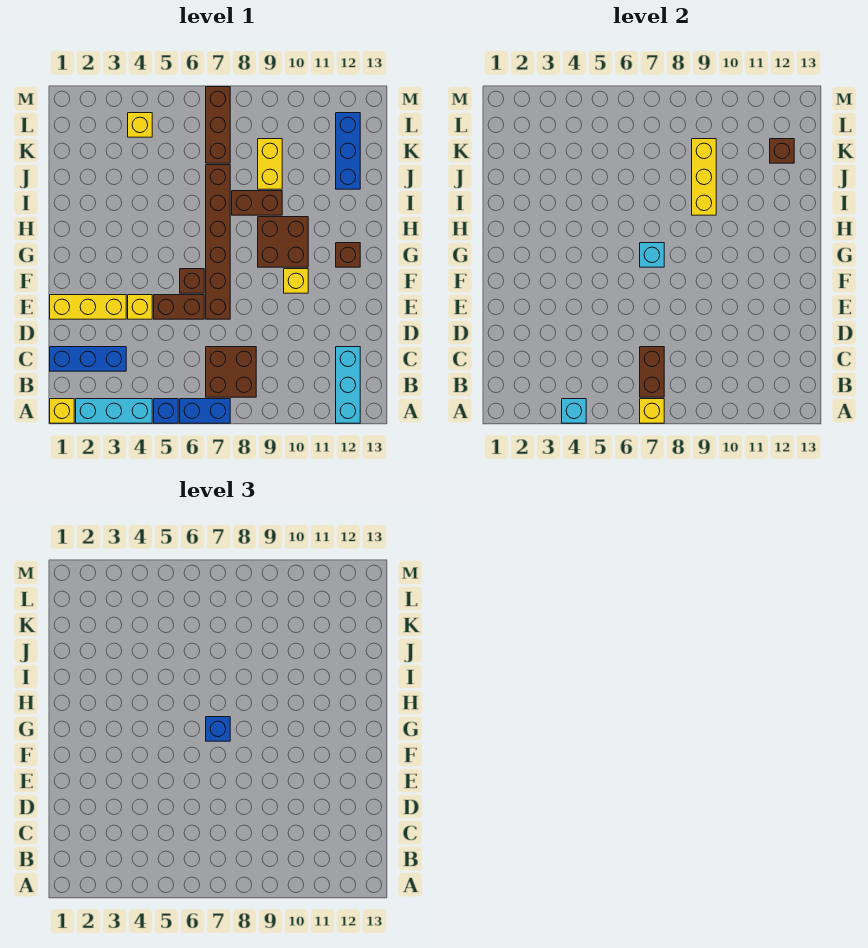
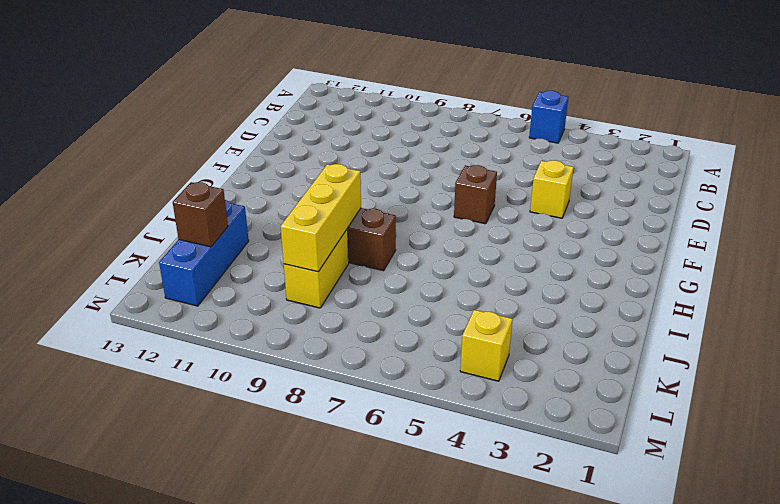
none -> yellow 1x1 brick [50,399,74,423]
none -> cyan 1x3 brick [76,399,152,423]
none -> blue 1x2 brick [180,399,230,423]

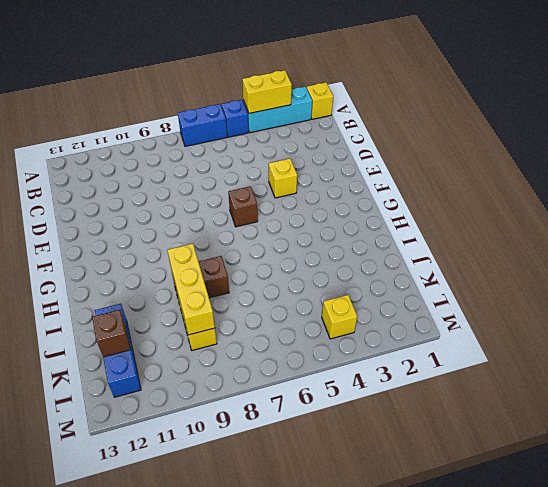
yellow 1x2 brick [242,70,292,113] -> cyan 1x1 brick [562,399,586,423]
none -> cyan 1x3 brick [336,347,360,423]
none -> brown 2x2 brick [206,347,256,397]
none -> blue 1x3 brick [50,347,126,371]

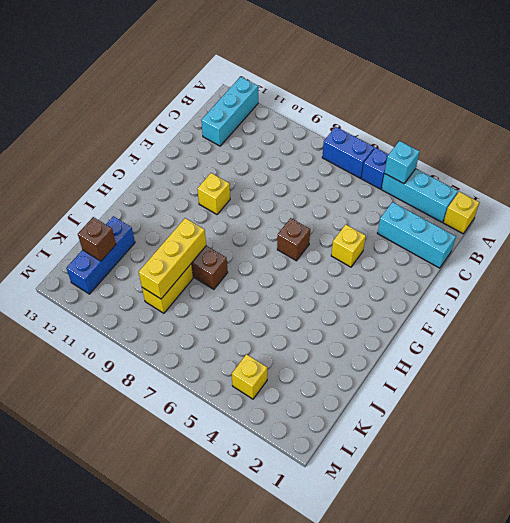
cyan 1x3 brick [378,202,456,268] -> blue 1x3 brick [50,347,126,371]
none -> brown 2x2 brick [206,347,256,397]
none -> yellow 1x3 brick [50,295,126,319]
none -> brown 1x2 brick [154,295,204,319]

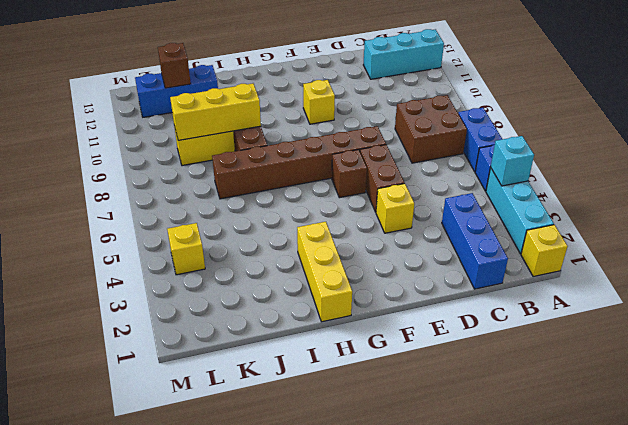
yellow 1x3 brick [297,222,352,322] -> yellow 1x3 brick moved to [50,295,126,319]
none -> brown 2x2 brick [258,217,308,267]
none -> brown 1x1 brick [336,243,360,267]
none -> brown 1x3 brick [206,87,230,163]

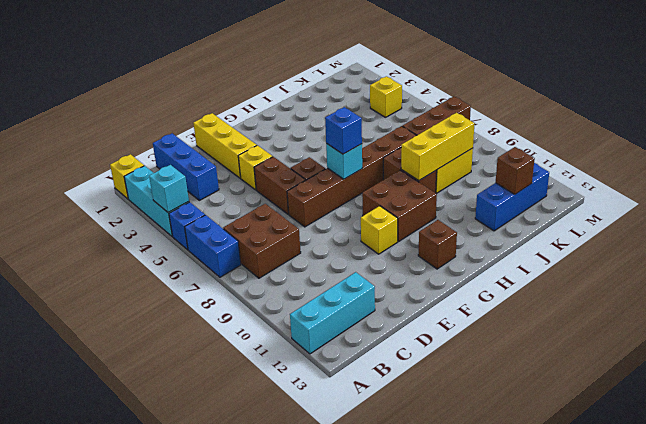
none -> yellow 1x1 brick [640,399,664,423]
none -> brown 1x2 brick [640,347,664,397]

